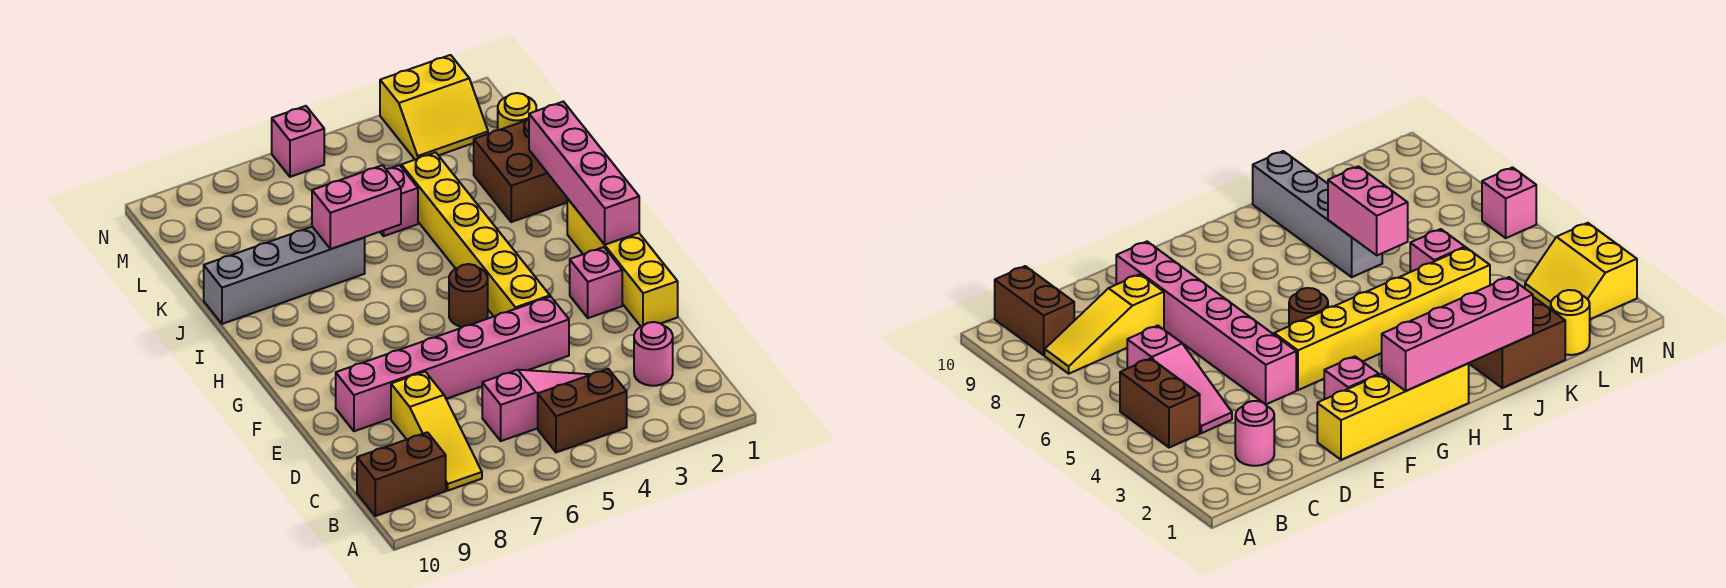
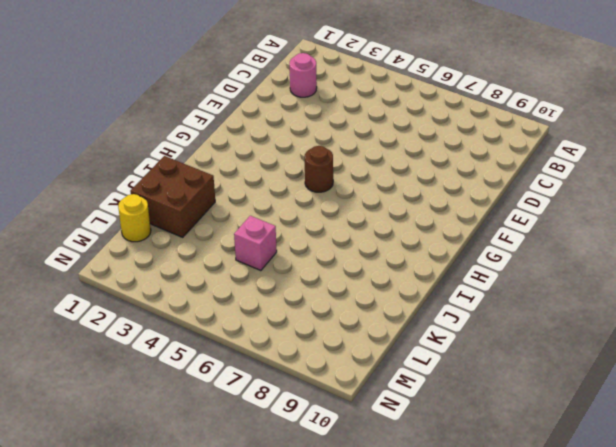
none -> brown 1x2 brick [538,369,627,452]
none -> yellow 1x3 slope [391,372,482,490]
none -> brown 1x2 brick [357,432,446,516]

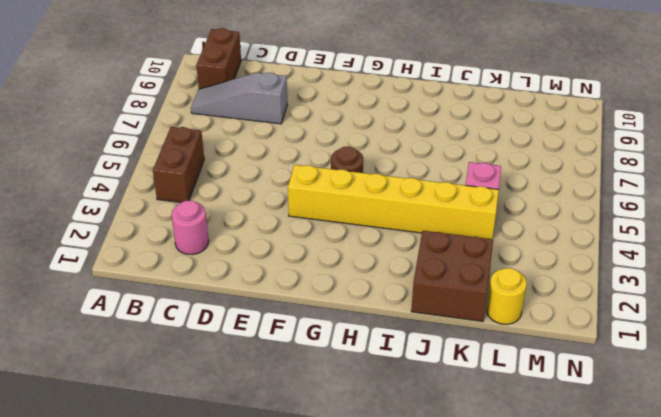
grey 1x3 slope [191,73,288,124] -> yellow 1x3 slope [391,372,482,490]
none -> pink 1x3 slope [482,370,589,441]
none -> yellow 1x4 brick [567,199,678,327]
none -> pink 1x6 brick [336,297,569,431]

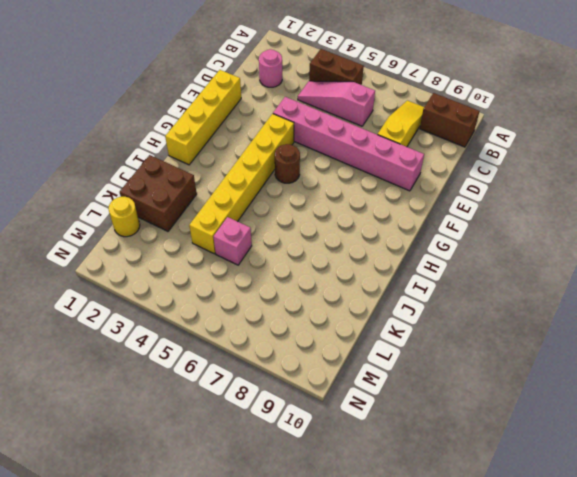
none -> pink 1x1 brick [570,247,622,318]
none -> grey 1x4 brick [204,227,365,324]
none -> yellow 2x2 slope [380,55,488,160]

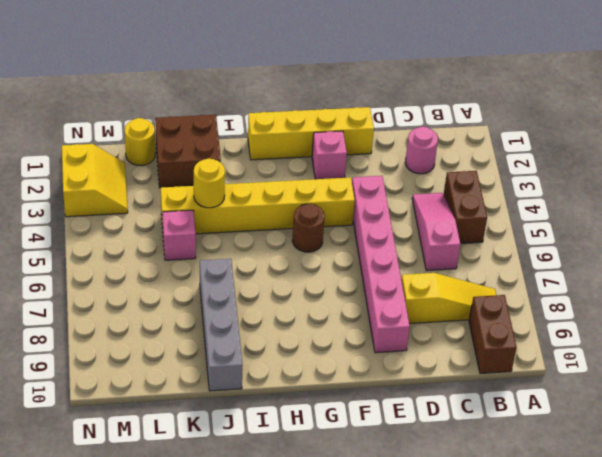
yellow 1x1 round brick [194,158,225,208] -> none
none -> pink 1x1 brick [272,106,324,177]
none -> pink 1x4 brick [529,102,639,245]
none -> pink 1x2 brick [312,165,401,249]

